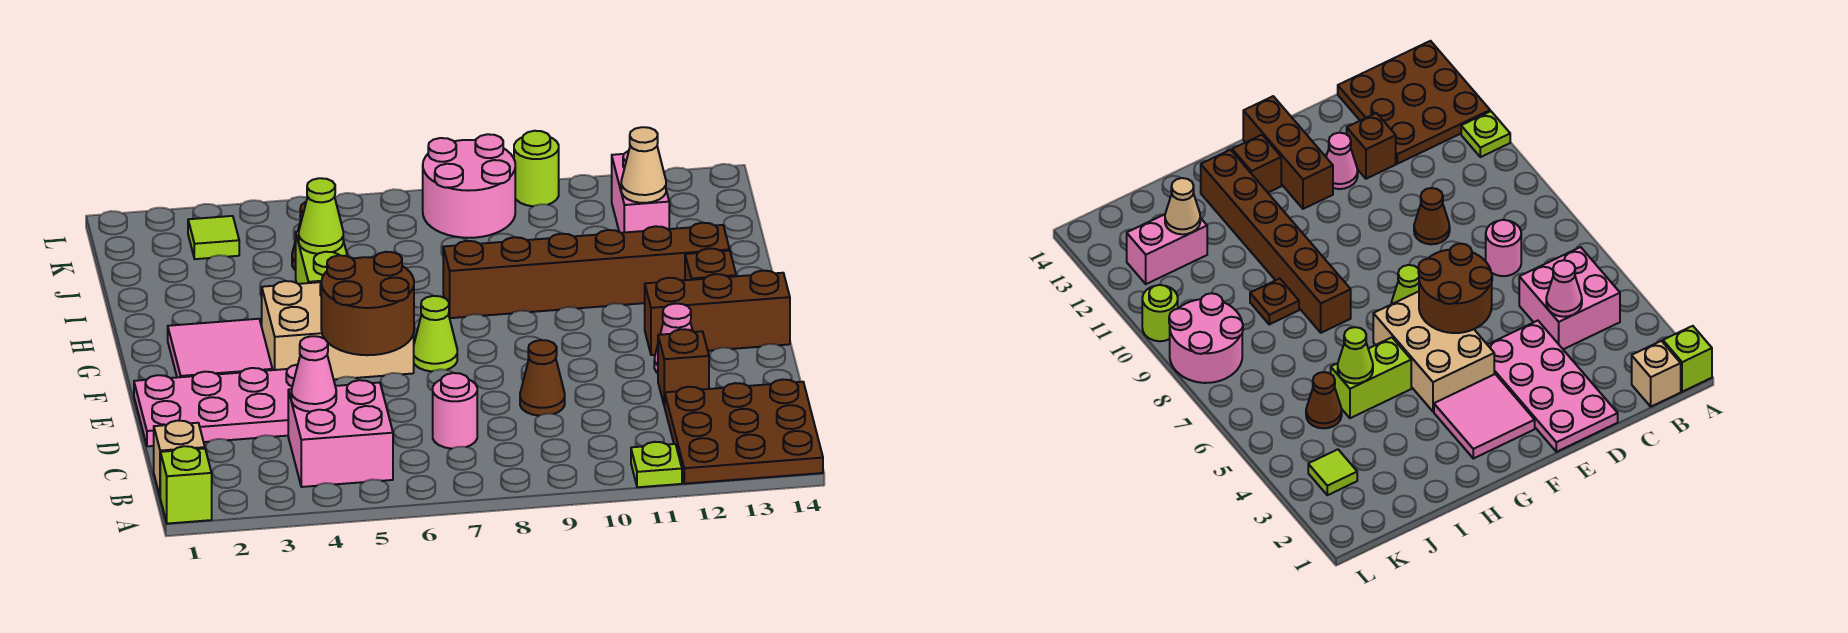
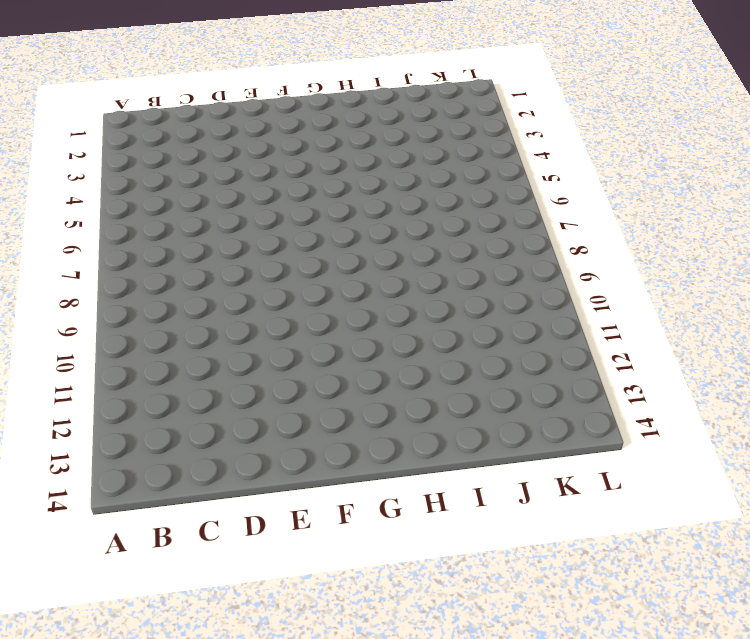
none -> lime 1x1 brick [160,446,212,524]
none -> lime 1x1 plate [631,442,682,487]
none -> brown 3x3 plate [665,380,823,484]

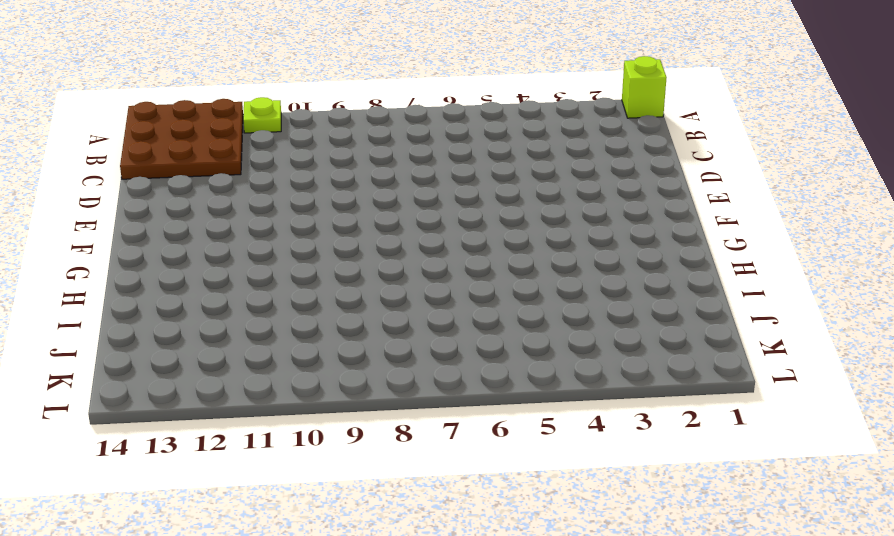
none -> tan 1x1 brick [154,421,205,496]
none -> pink 2x2 brick [288,380,393,487]
none -> pink 1x1 round brick [433,373,477,449]

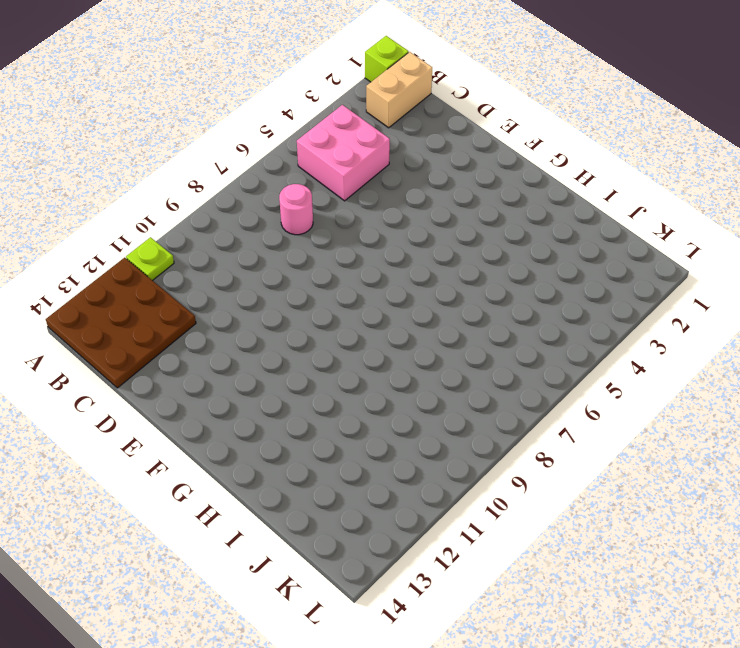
tan 1x2 brick [366,52,432,128] -> tan 1x1 brick [154,421,205,496]
none -> pink 2x4 plate [134,365,298,446]
none -> brown 1x1 cone [520,340,565,416]
none -> brown 1x1 brick [658,329,709,406]

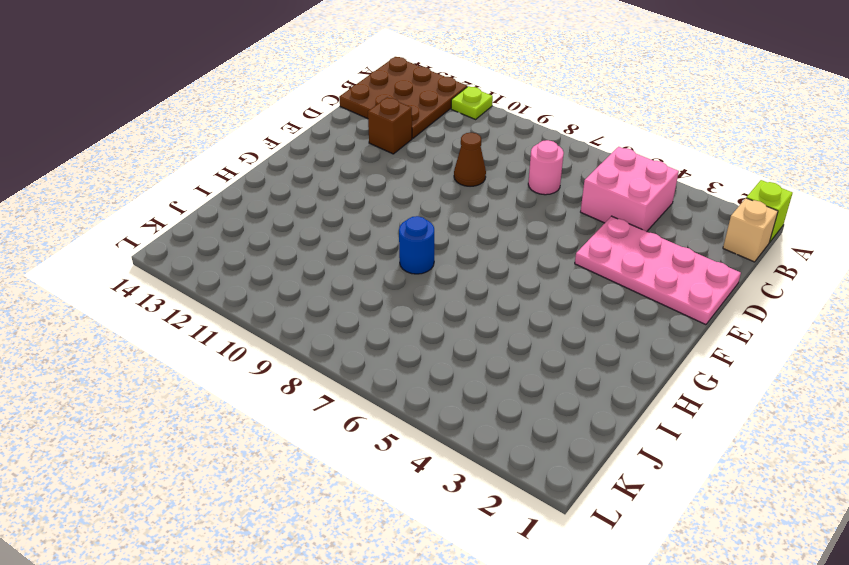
blue 1x1 round brick [399,216,434,274] -> brown 1x6 brick [443,223,730,318]
none -> pink 1x1 cone [654,304,693,373]
none -> pink 2x2 tile [168,319,272,377]
none -> tan 2x3 brick [262,281,414,380]

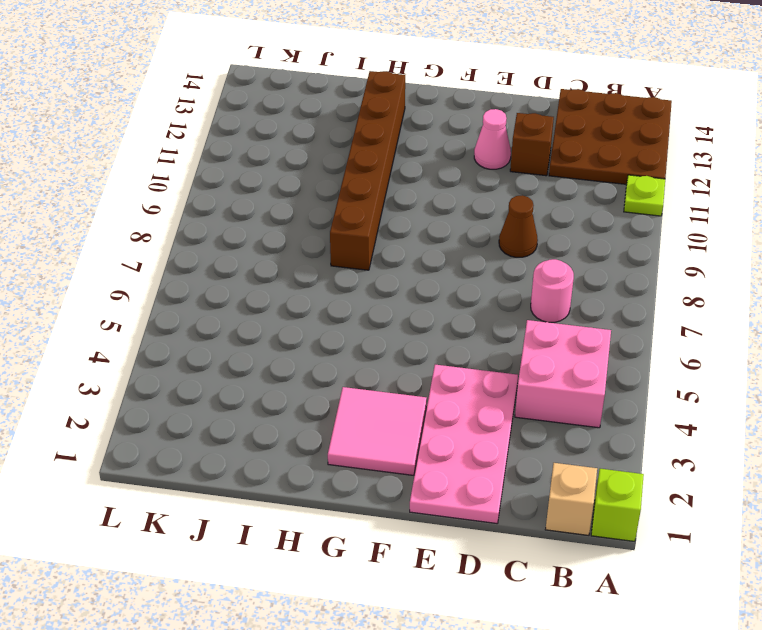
none -> tan 2x3 brick [262,281,414,380]
none -> lime 1x1 cone [414,296,457,371]
none -> brown 1x3 brick [645,271,790,355]

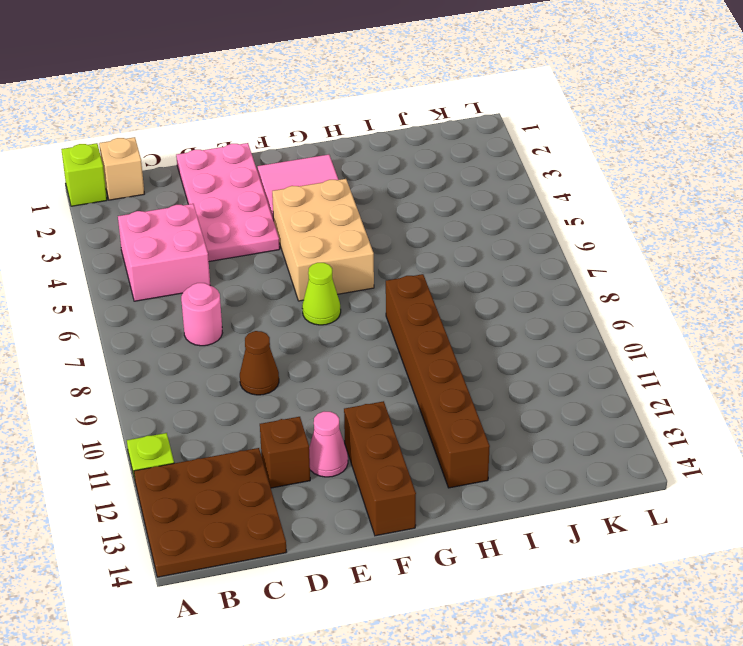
none -> brown 1x1 brick [685,248,736,280]
none -> lime 1x2 brick [296,231,347,284]
none -> brown 1x1 plate [1250,279,1299,324]

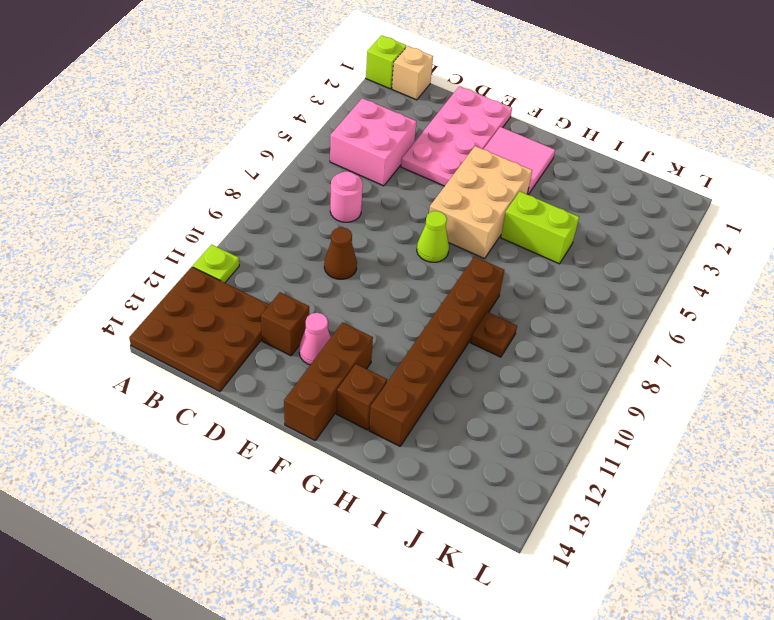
none -> brown 1x1 cone [1306,372,1342,428]
none -> pink 1x2 brick [612,151,669,233]
none -> lime 1x1 tile [188,216,239,259]

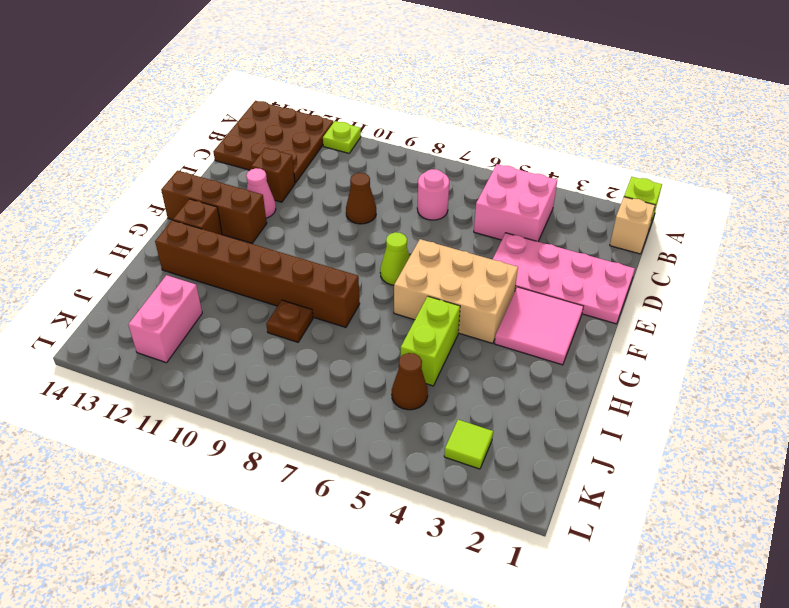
none -> pink 2x2 round brick [423,134,515,238]
none -> lime 1x1 round brick [514,131,559,206]
none -> pink 1x1 cone [291,336,336,412]

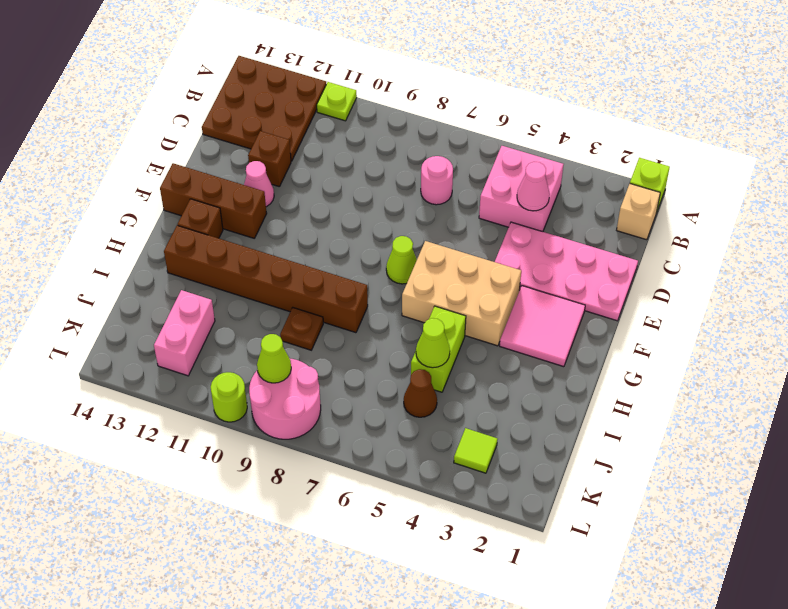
lime 1x1 cone [257,334,291,383] -> none
none -> brown 1x1 cone [520,340,565,416]
none -> brown 2x2 round brick [321,252,414,355]
none -> tan 1x1 cone [621,127,666,203]

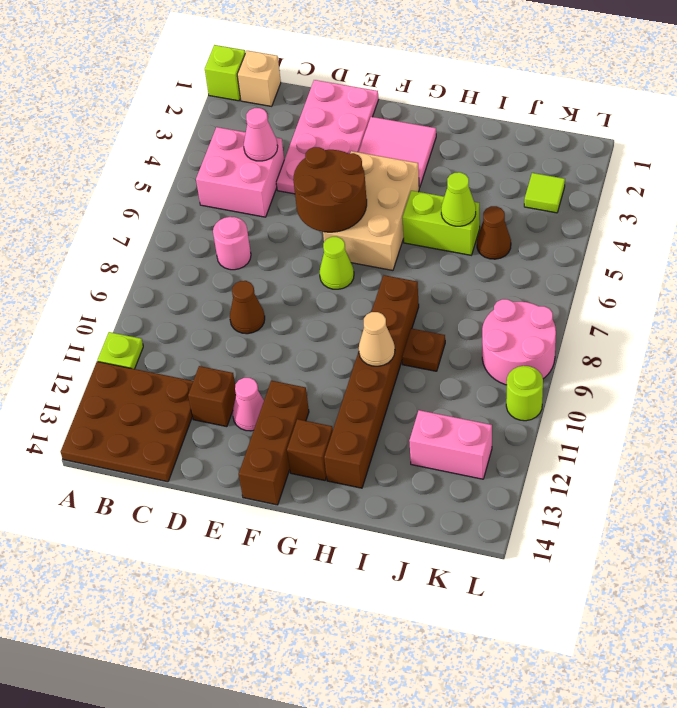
tan 1x1 cone [359,312,395,366] -> tan 1x1 cone moved to [621,127,666,203]

